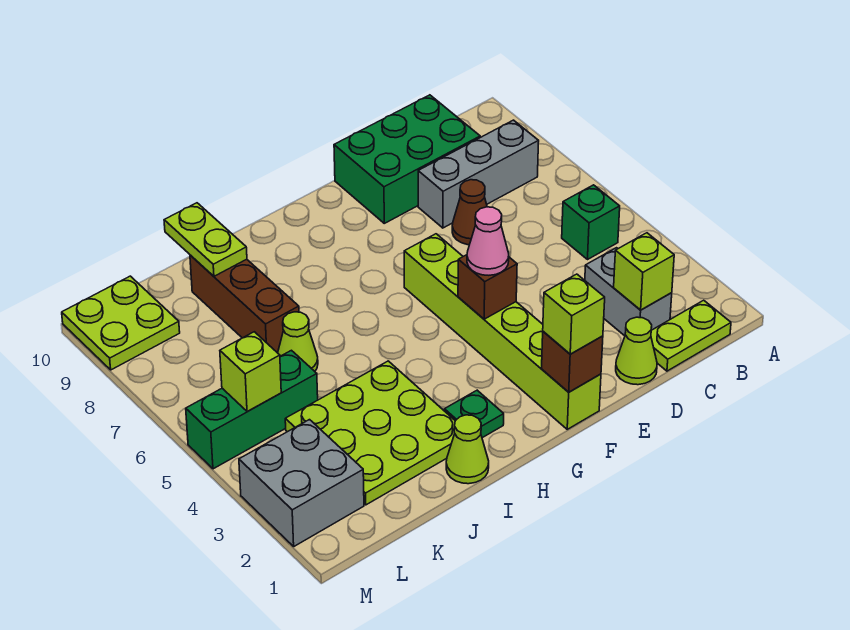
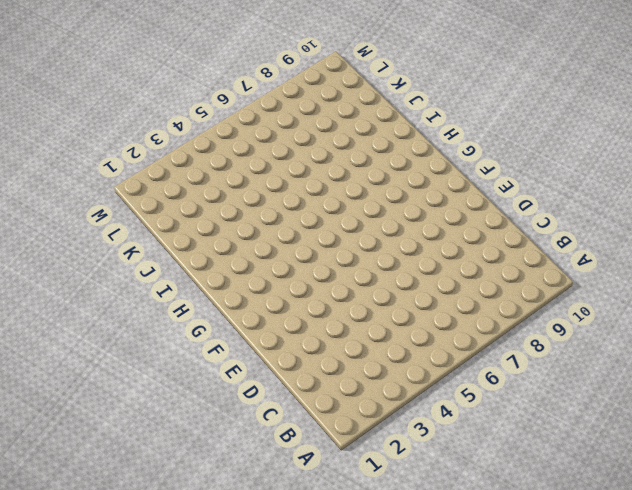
none -> lime 1x2 plate [651,300,731,371]
none -> green 1x1 brick [562,185,620,259]
none -> grey 1x3 brick [418,120,539,228]

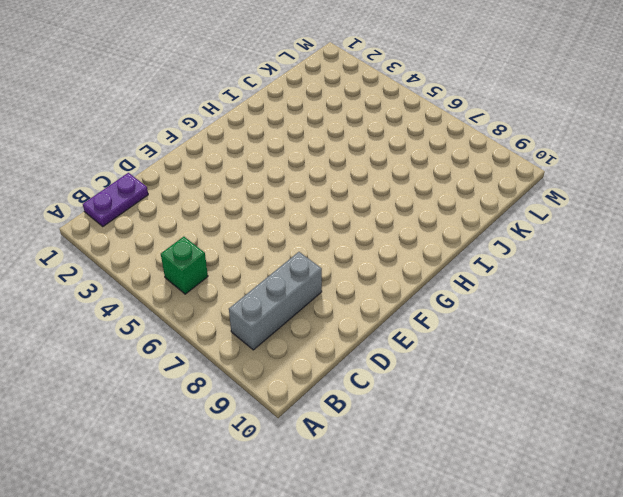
purple 1x2 plate [83,173,148,226] -> lime 1x2 plate [651,300,731,371]
none -> grey 1x2 brick [585,248,672,336]
none -> green 2x3 brick [334,95,480,223]
none -> lime 1x1 cone [616,317,657,385]

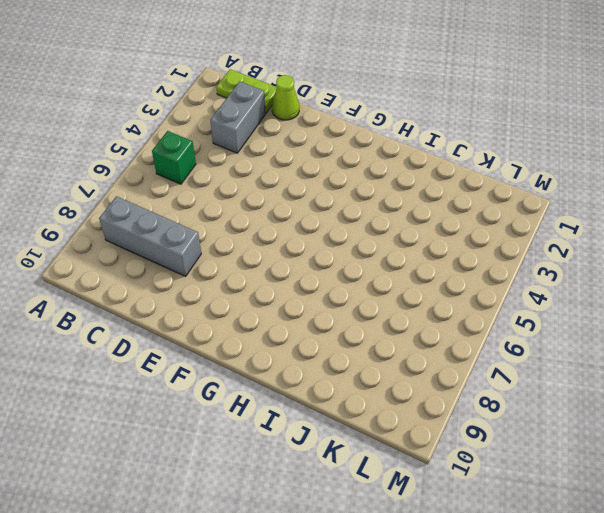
none -> green 2x3 brick [334,95,480,223]
none -> brown 1x1 cone [452,180,487,245]
none -> lime 1x6 brick [404,234,601,429]

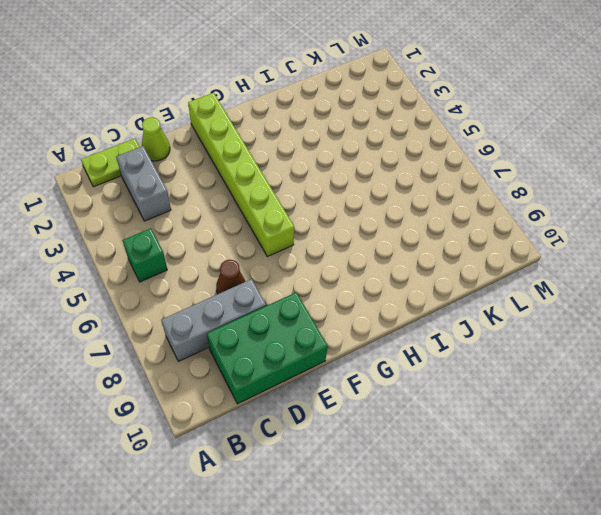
none -> green 1x1 plate [444,390,504,438]
none -> lime 1x1 cone [446,415,489,484]
none -> lime 3x3 plate [285,361,455,505]

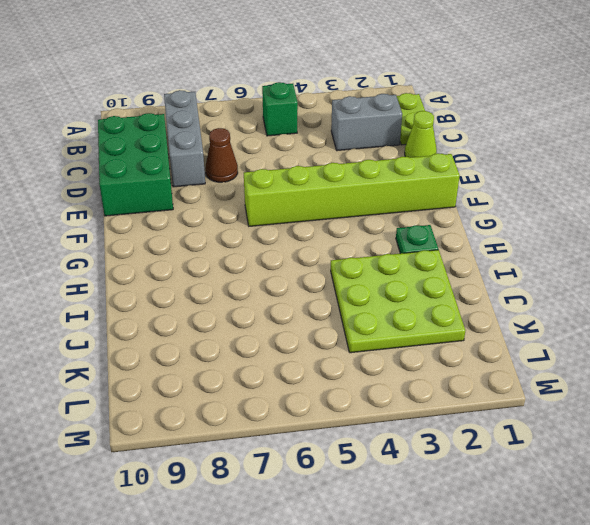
none -> lime 1x1 cone [446,415,489,484]
none -> lime 1x1 cone [278,312,318,371]
none -> brown 1x3 brick [190,255,299,353]

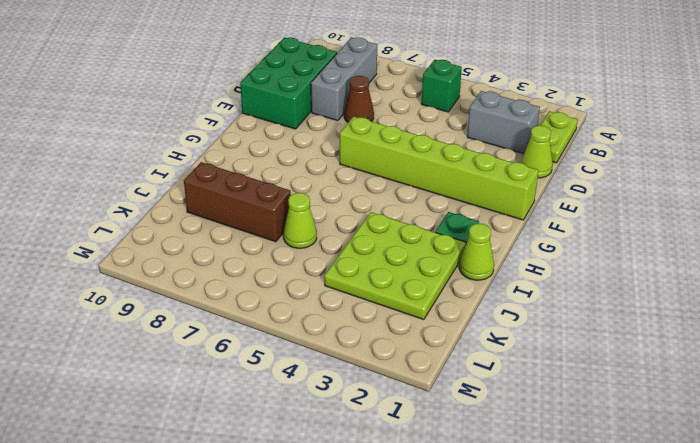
none -> green 1x3 brick [186,350,318,469]
none -> grey 2x2 brick [239,420,364,546]
none -> lime 2x2 plate [62,276,180,370]

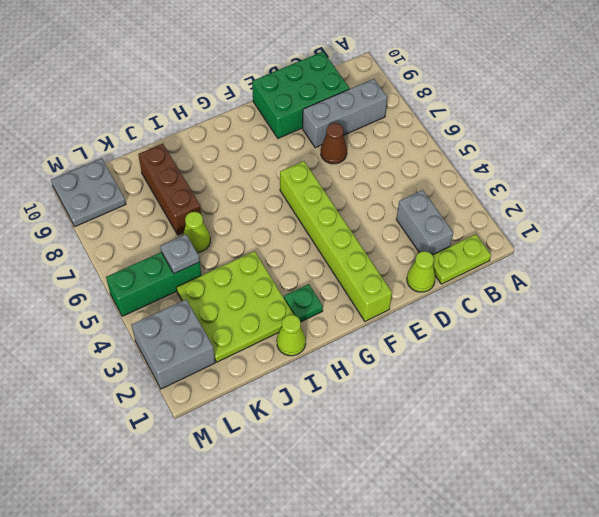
grey 1x1 plate [160,234,200,273] -> none
grey 2x2 plate [51,158,126,227] -> lime 2x2 plate [62,276,180,370]
none -> green 1x1 brick [562,185,620,259]
none -> lime 1x1 brick [614,233,674,310]
none -> brown 1x1 brick [542,331,603,392]

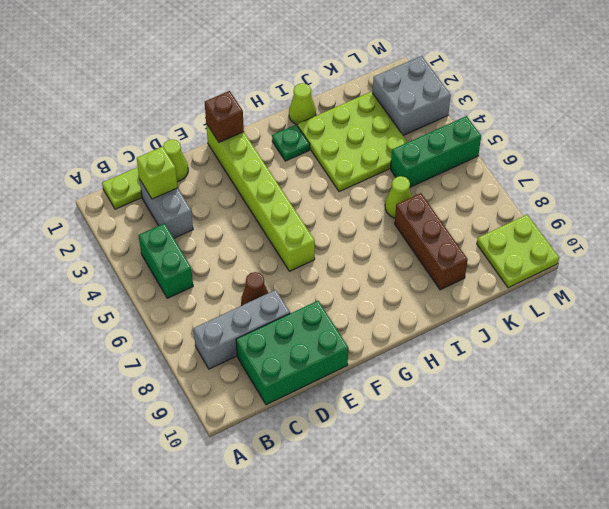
green 1x2 brick [139,223,193,298] -> green 1x1 brick [562,185,620,259]
none -> brown 1x1 brick [458,255,517,319]
none -> lime 1x2 plate [164,203,247,276]
none -> lime 1x1 brick [220,332,281,411]

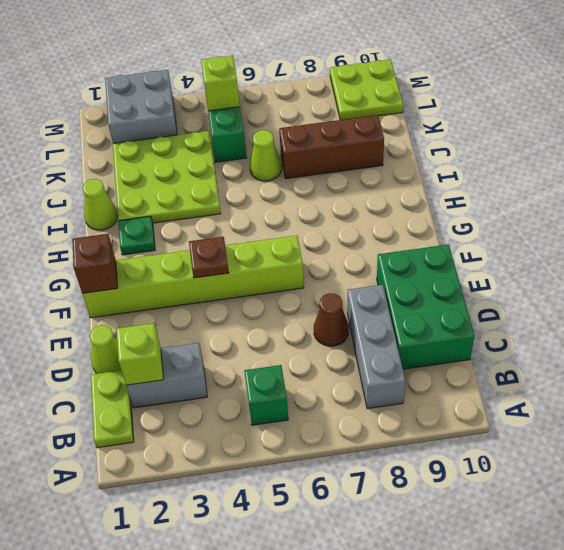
brown 1x1 plate [189,237,229,278] -> brown 1x1 brick [458,255,517,319]
none -> lime 1x2 plate [164,203,247,276]
none -> lime 1x1 brick [543,274,605,354]
none -> pink 1x1 cone [467,207,509,275]

